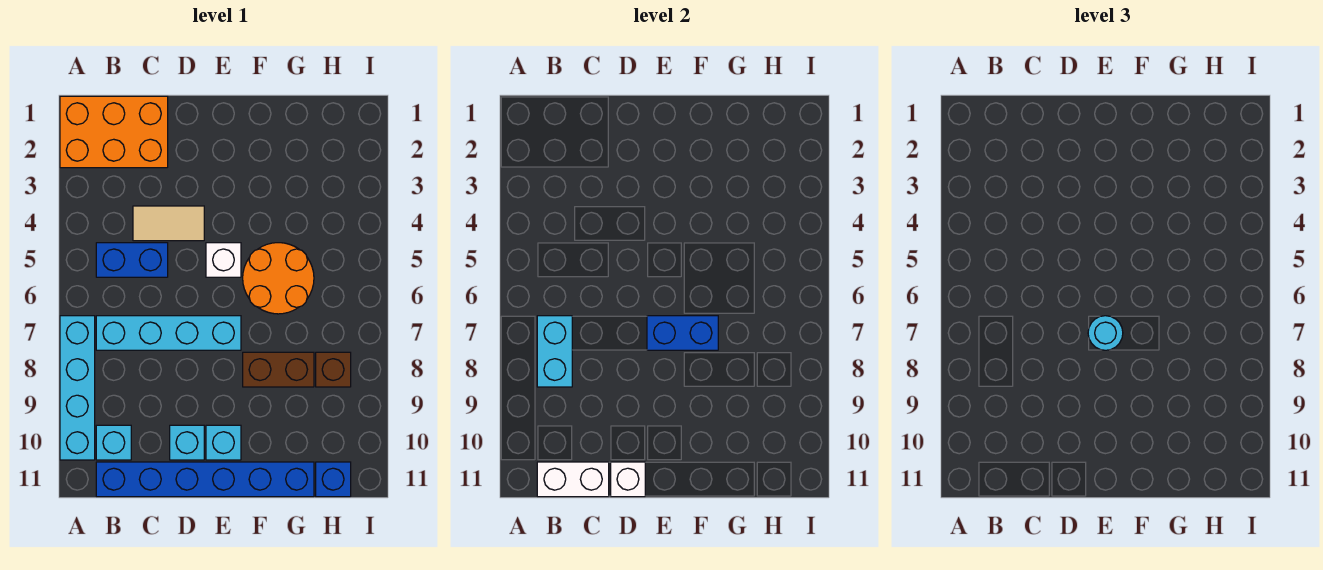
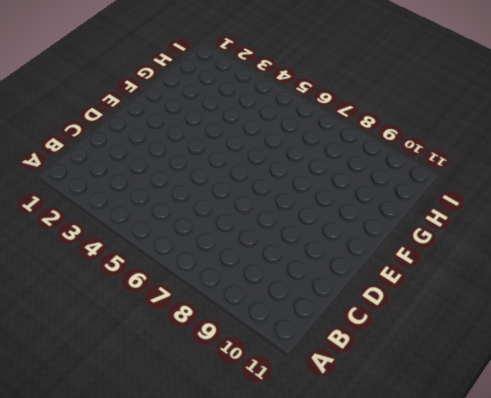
none -> orange 2x3 brick [60,96,168,168]
none -> cyan 1x4 brick [60,316,95,460]
none -> blue 1x2 brick [96,243,168,277]

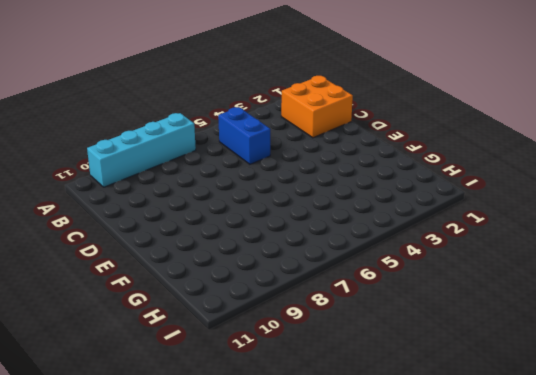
orange 2x2 brick [281,76,353,138] -> orange 2x3 brick [60,96,168,168]
none -> cyan 1x4 brick [96,316,241,350]
none -> cyan 1x1 brick [96,425,131,460]
none -> blue 1x6 brick [96,462,314,497]

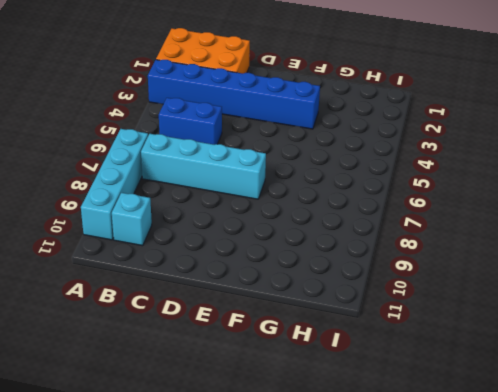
blue 1x6 brick [148,60,320,129] -> blue 1x6 brick moved to [96,462,314,497]
none -> tan 1x2 tile [133,206,204,241]
none -> cyan 1x1 brick [170,425,204,460]
none -> white 1x1 brick [206,243,241,277]

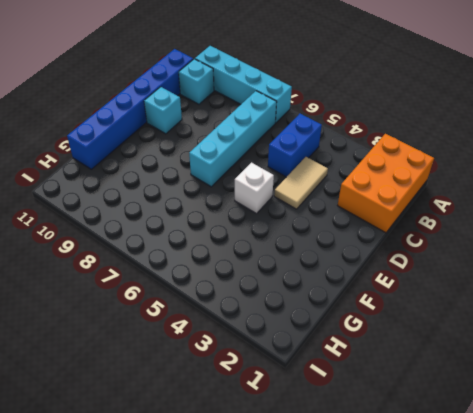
none -> cyan 1x1 brick [206,425,241,460]
none -> orange 2x2 round brick [243,243,314,314]
none -> brown 1x2 brick [243,352,314,387]

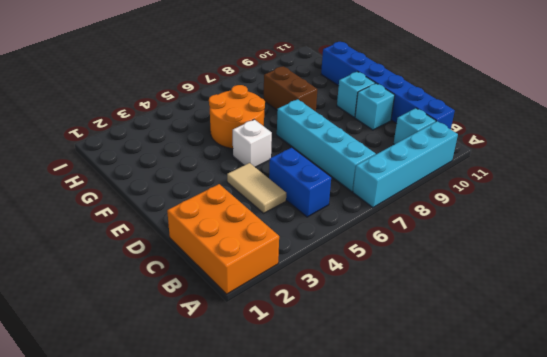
none -> brown 1x1 brick [316,352,351,387]
none -> blue 1x1 brick [316,462,351,497]
none -> cyan 1x2 brick [537,316,572,387]

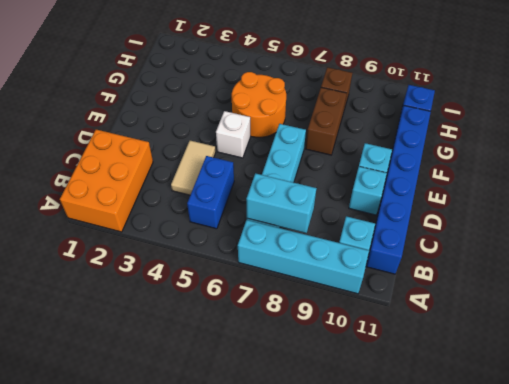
none -> white 1x2 brick [537,462,609,497]
none -> white 1x1 brick [611,462,645,497]
none -> blue 1x2 brick [647,316,718,350]

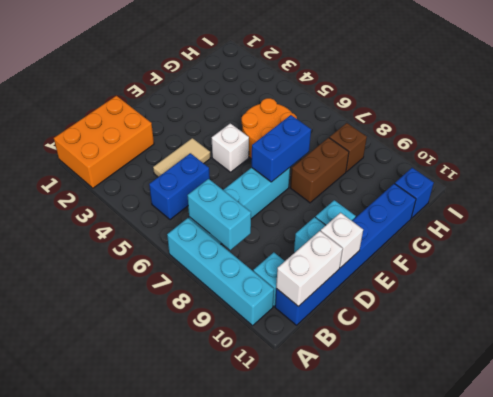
none -> cyan 1x1 round brick [1088,316,1123,350]

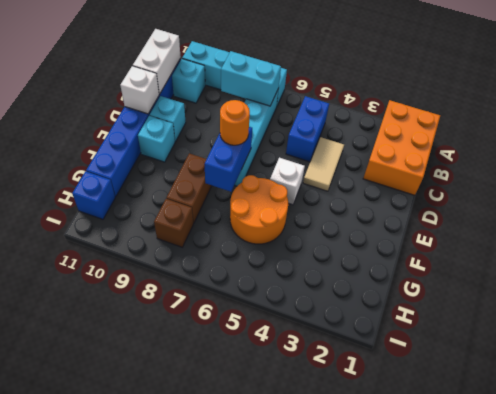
orange 1x1 round brick [220,100,250,145] -> cyan 1x1 round brick [1088,316,1123,350]

